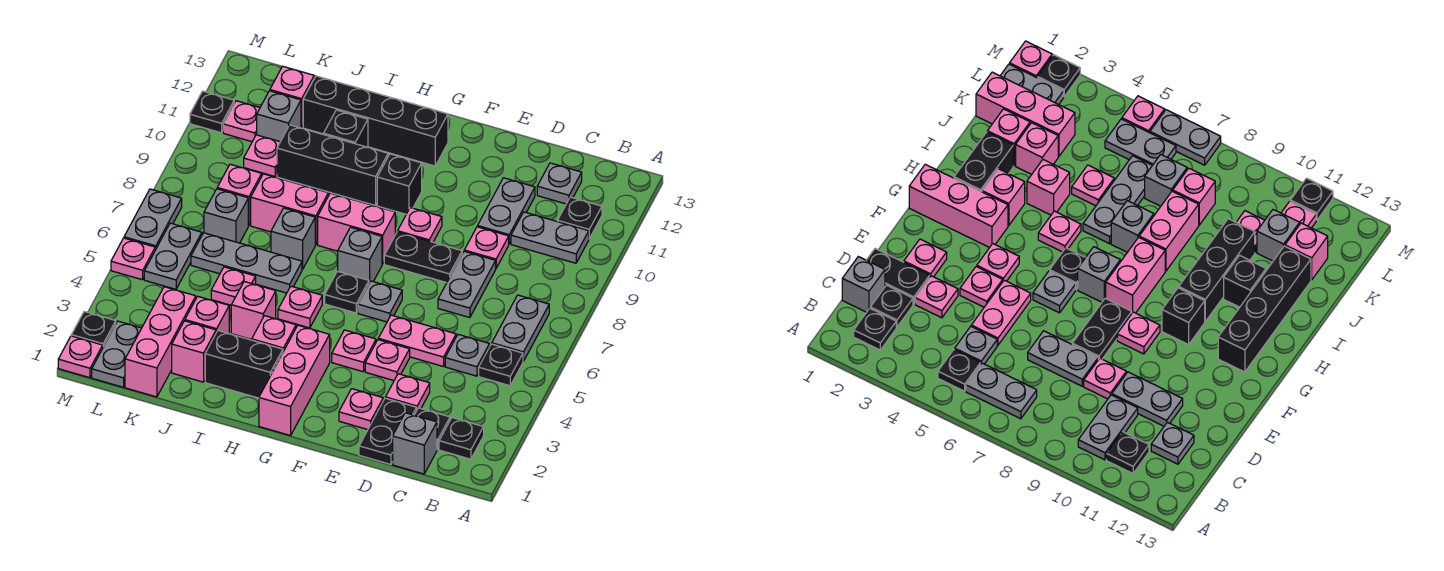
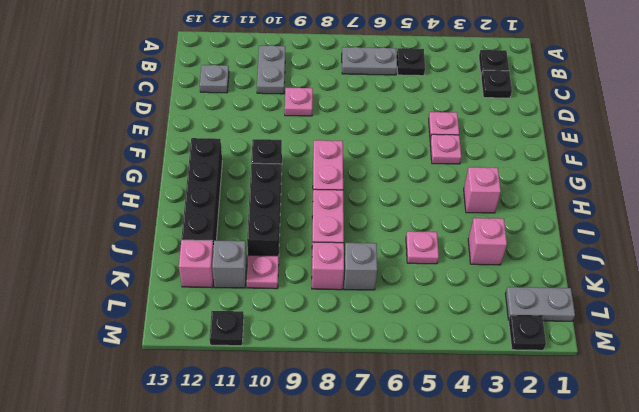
none -> black 1x1 plate [558,197,602,239]
none -> grey 1x1 brick [393,413,437,474]
none -> grey 1x1 plate [445,335,490,376]
none -> black 1x2 plate [359,398,417,464]

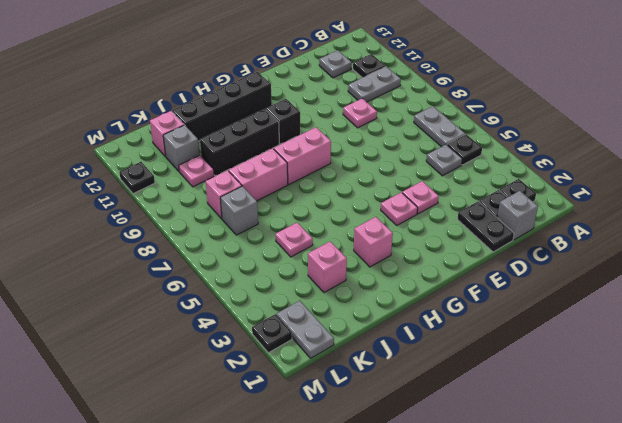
none -> pink 1x1 plate [385,374,430,409]
none -> pink 1x2 plate [378,315,456,367]
none -> grey 1x2 plate [438,251,496,318]
none -> grey 1x2 plate [478,178,535,244]

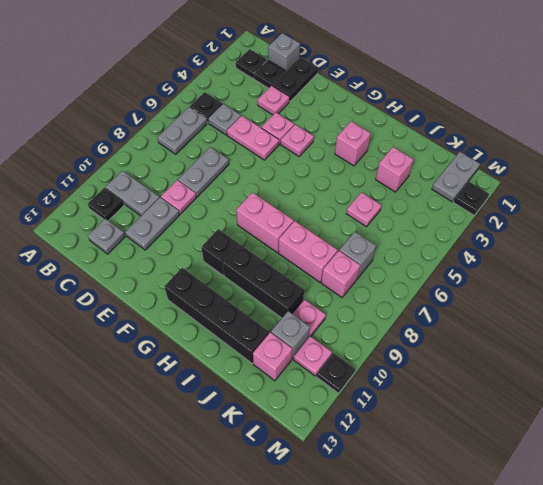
none -> pink 1x1 plate [339,389,383,430]
none -> black 1x2 plate [384,232,462,283]
none -> grey 1x1 plate [358,281,402,322]
none -> pink 1x1 plate [398,208,442,242]

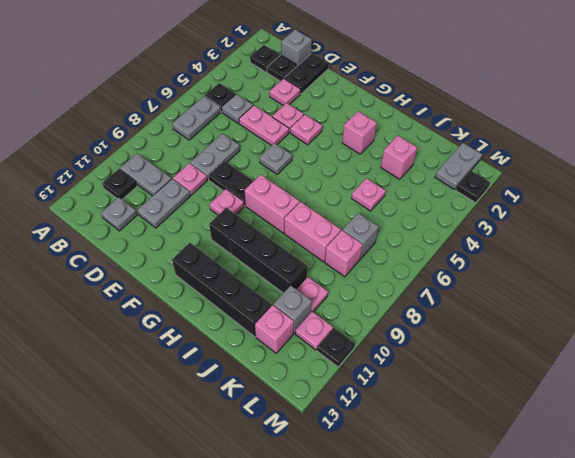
none -> pink 1x1 plate [339,389,383,430]
none -> pink 1x3 brick [259,325,330,436]
none -> black 1x1 plate [325,271,369,313]
none -> grey 1x1 brick [338,227,382,283]

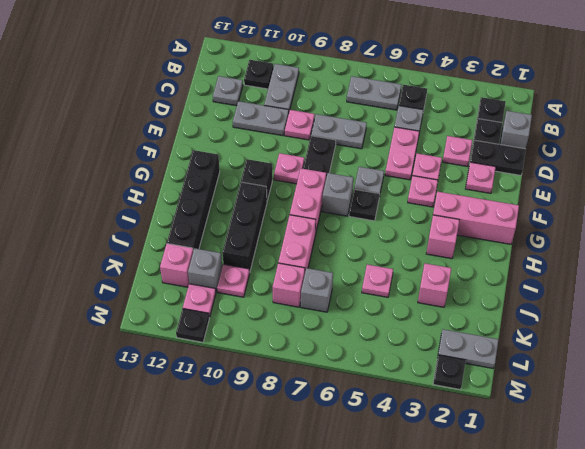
none -> black 1x2 brick [205,331,283,398]
none -> pink 1x1 plate [278,286,322,328]
none -> pink 1x1 brick [231,282,276,340]
none -> grey 1x3 plate [191,233,302,293]

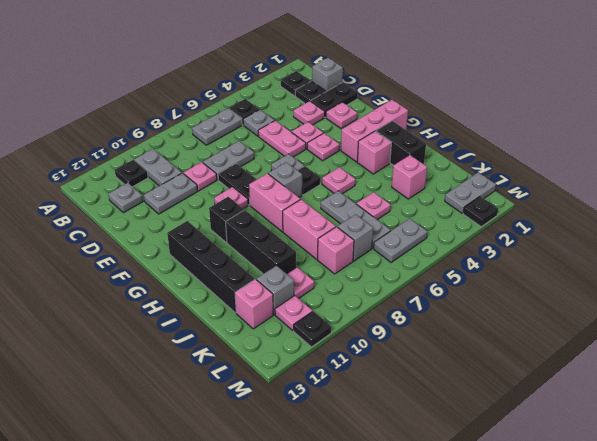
none -> pink 1x1 brick [231,282,276,340]
none -> grey 1x1 brick [271,208,315,269]
none -> black 1x1 brick [324,110,368,147]
none -> pink 1x1 brick [172,321,216,382]

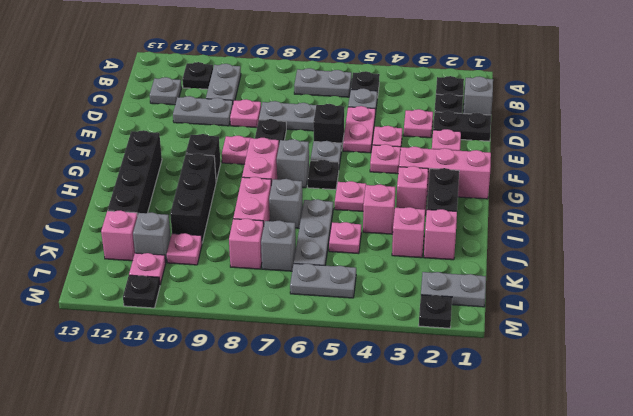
black 1x1 brick [313,104,344,151] -> black 1x1 brick moved to [324,110,368,147]
none -> pink 1x3 brick [125,287,196,397]
none -> pink 1x1 plate [58,336,103,378]
none -> pink 1x1 plate [111,238,155,280]
none -> grey 1x2 plate [124,189,182,250]

